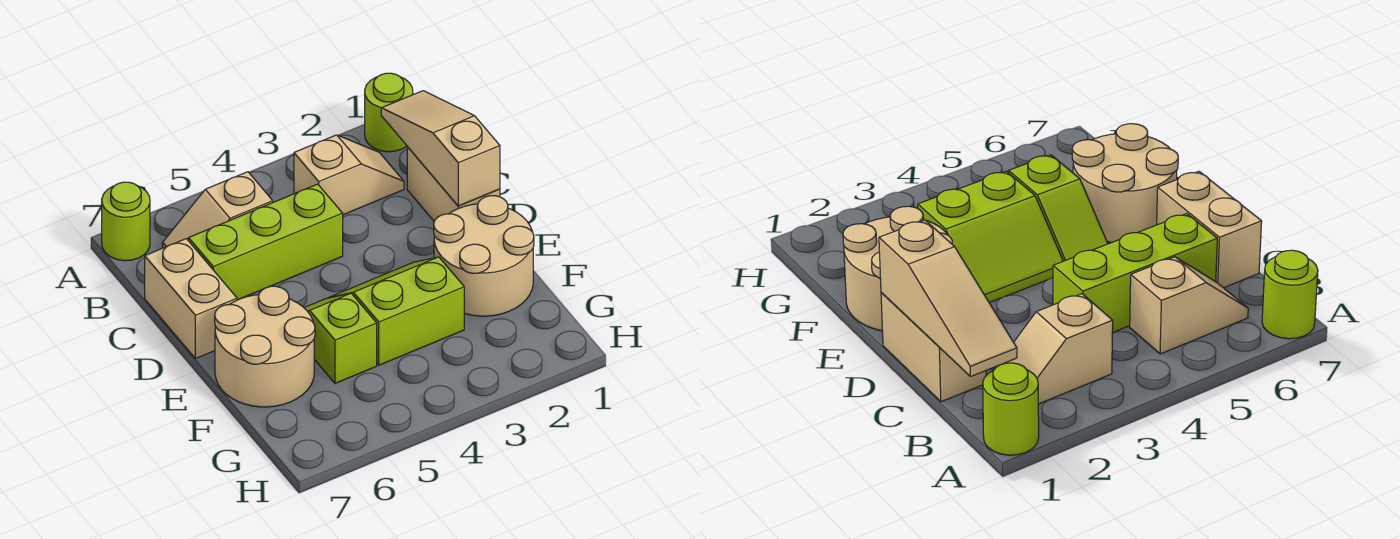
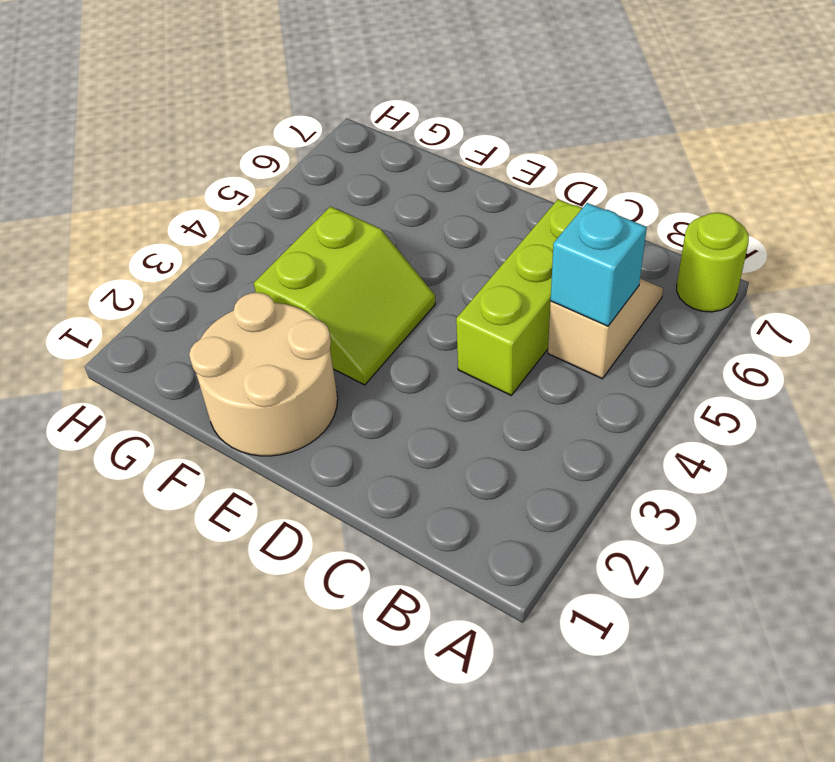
cyan 1x1 brick [551,203,647,326] -> none
none -> lime 1x1 round brick [365,73,413,152]
none -> tan 1x2 slope [294,135,404,215]
none -> tan 1x2 brick [407,147,500,221]

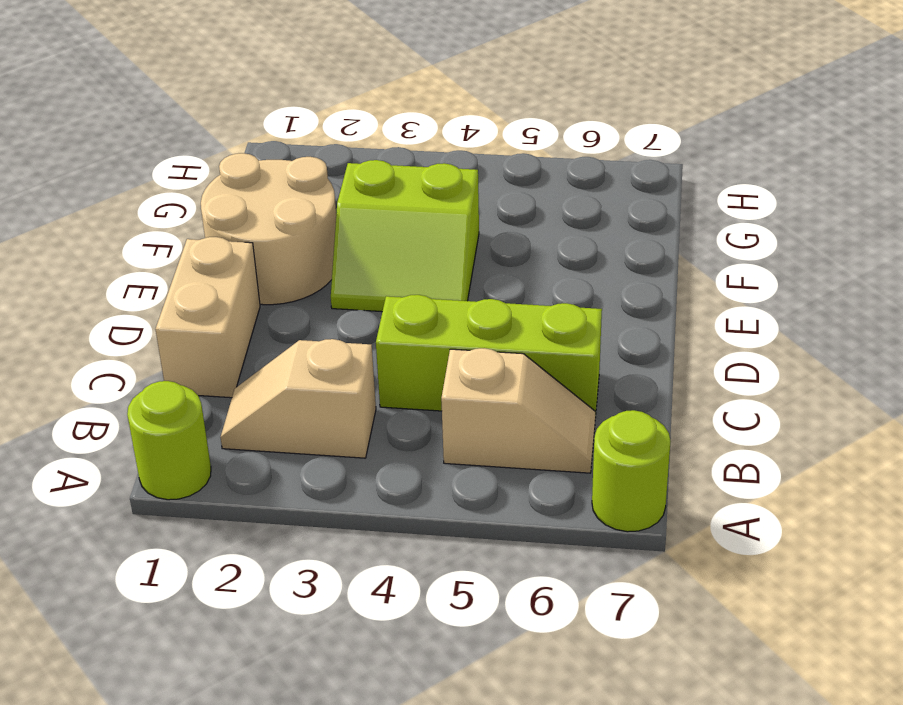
none -> tan 1x2 brick [145,239,237,359]
none -> lime 1x2 slope [305,293,377,383]
none -> tan 2x2 round brick [215,286,315,407]

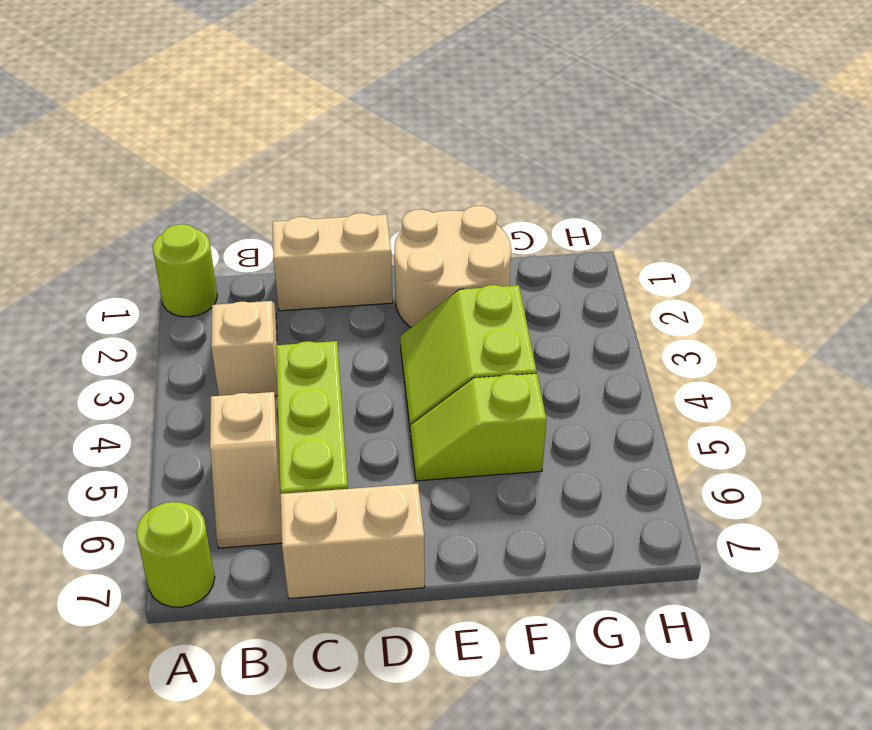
none -> tan 2x2 round brick [215,286,315,407]
none -> tan 1x3 slope [381,91,500,206]

